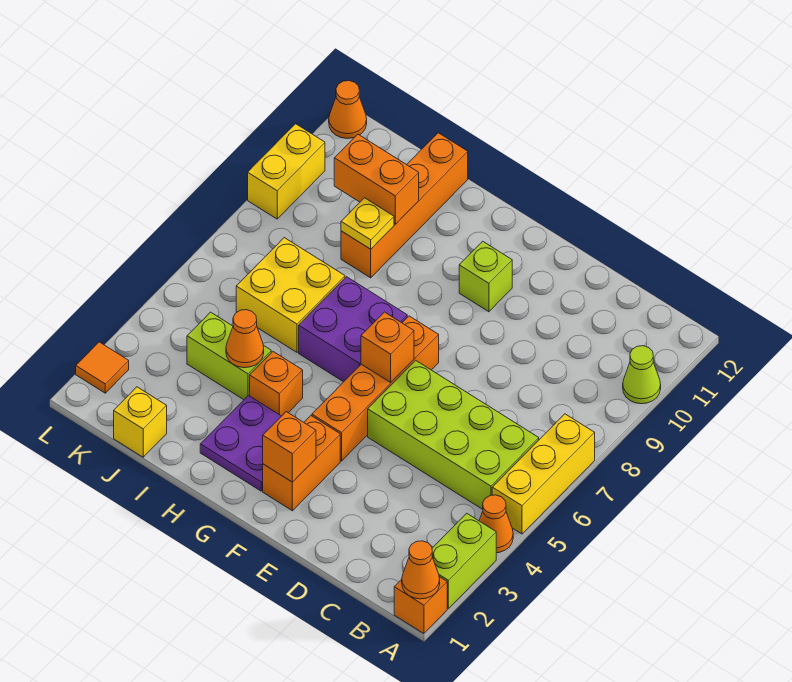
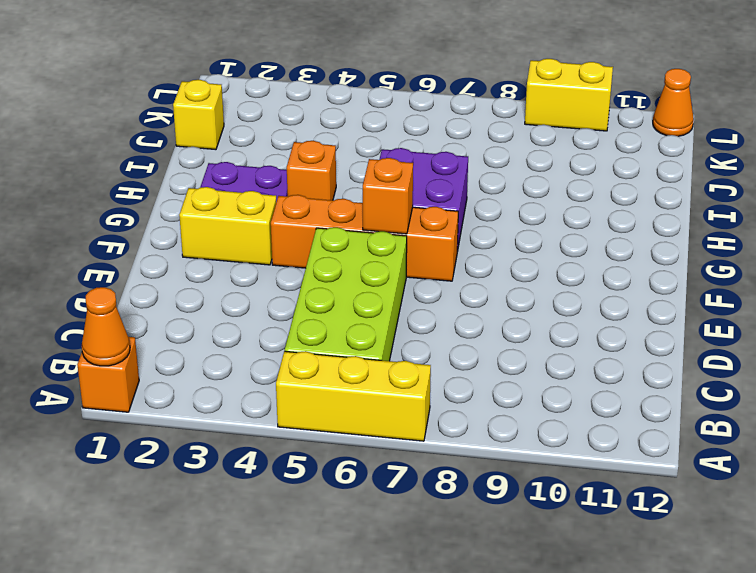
yellow 1x2 brick [179,187,276,265] -> orange 1x2 brick [263,416,340,511]
none -> lime 1x2 brick [432,513,496,608]
none -> orange 1x1 cone [479,495,513,553]
none -> lime 1x1 cone [623,346,661,404]

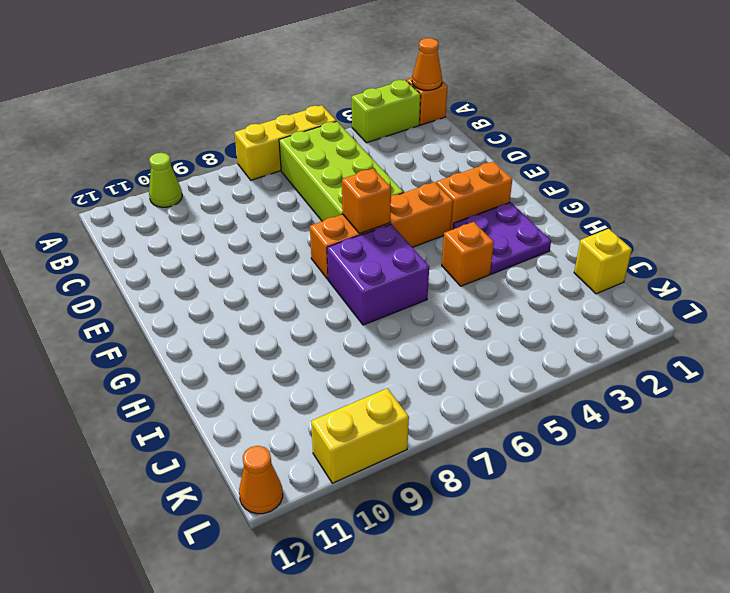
none -> orange 1x1 cone [479,495,513,553]
none -> lime 1x1 brick [459,241,512,312]
none -> lime 1x2 brick [187,312,271,400]

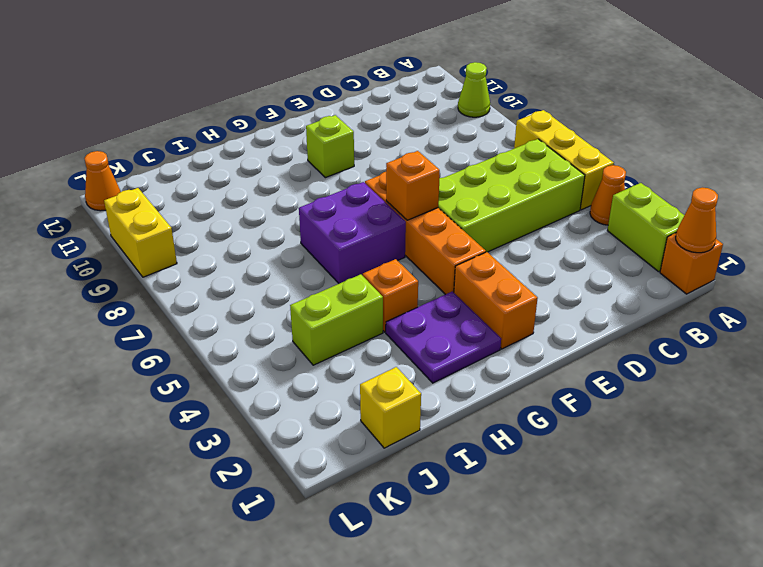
none -> yellow 2x2 brick [236,238,345,352]
none -> orange 1x4 brick [341,133,468,278]
none -> orange 1x1 tile [76,342,129,393]

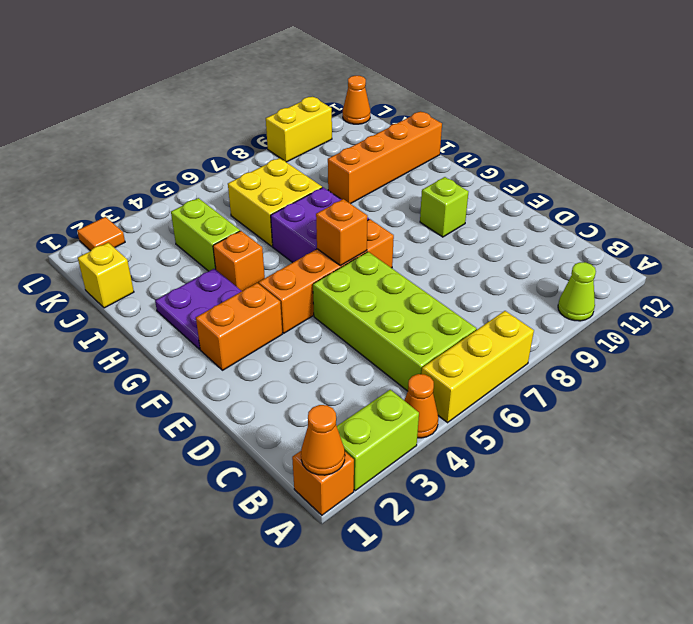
none -> orange 1x1 brick [263,412,316,482]
none -> orange 1x1 cone [226,310,264,368]
none -> yellow 1x1 plate [341,198,394,249]

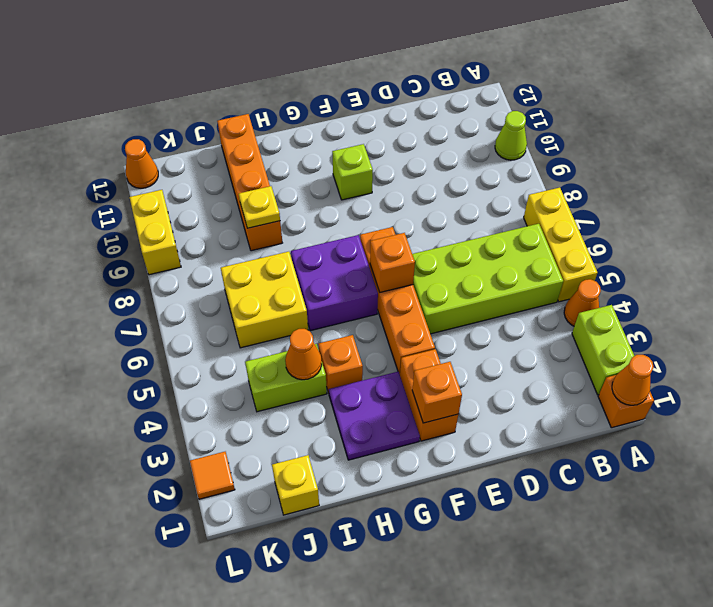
none -> orange 1x2 brick [334,134,419,224]

